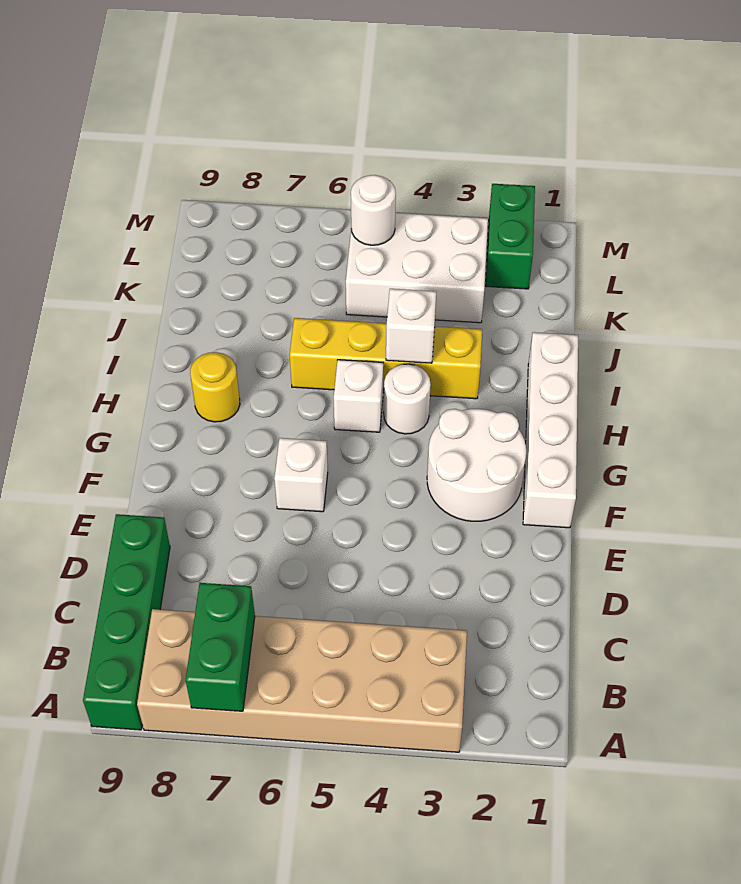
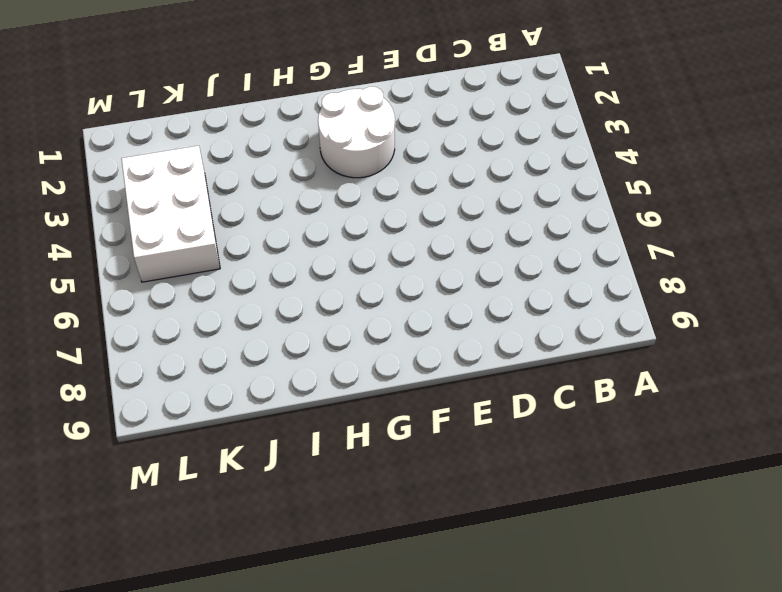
none -> tan 2x6 brick [137,609,467,752]
none -> green 1x4 brick [83,514,170,730]
none -> white 1x4 brick [523,332,578,528]

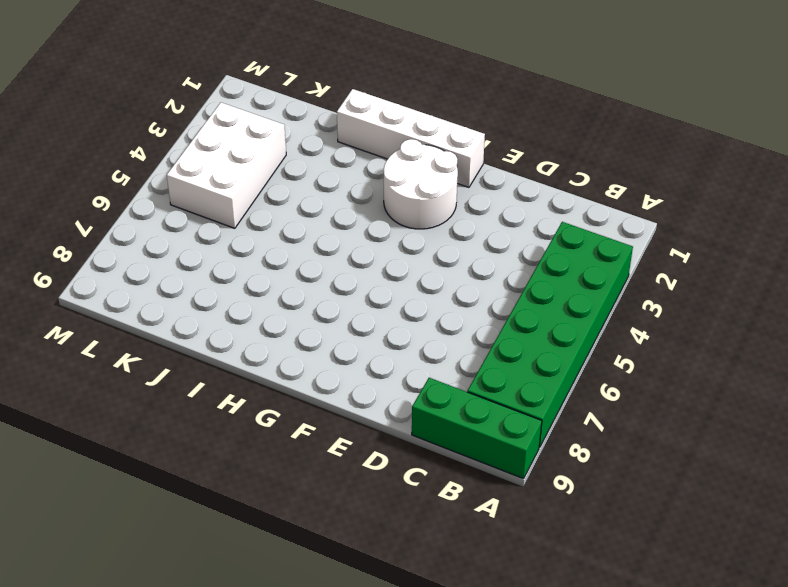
green 2x6 brick [467,222,633,447] -> tan 2x6 brick [137,609,467,752]
green 1x3 brick [412,378,542,479] -> green 1x4 brick [83,514,170,730]
none -> white 1x1 brick [274,438,328,512]
none -> white 1x1 round brick [384,364,431,434]
none -> white 1x1 brick [334,360,383,432]

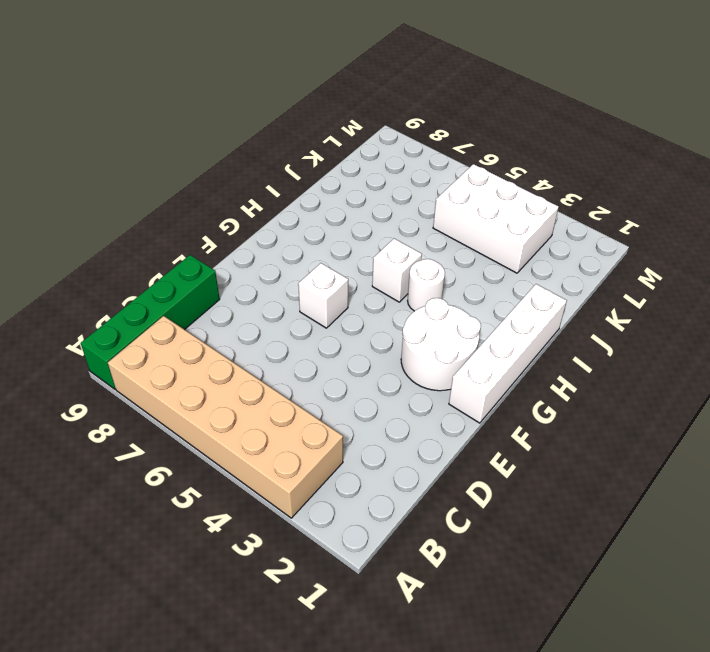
none -> yellow 1x1 round brick [190,352,240,422]
none -> yellow 1x4 brick [290,318,482,399]
none -> green 1x2 brick [486,184,535,289]

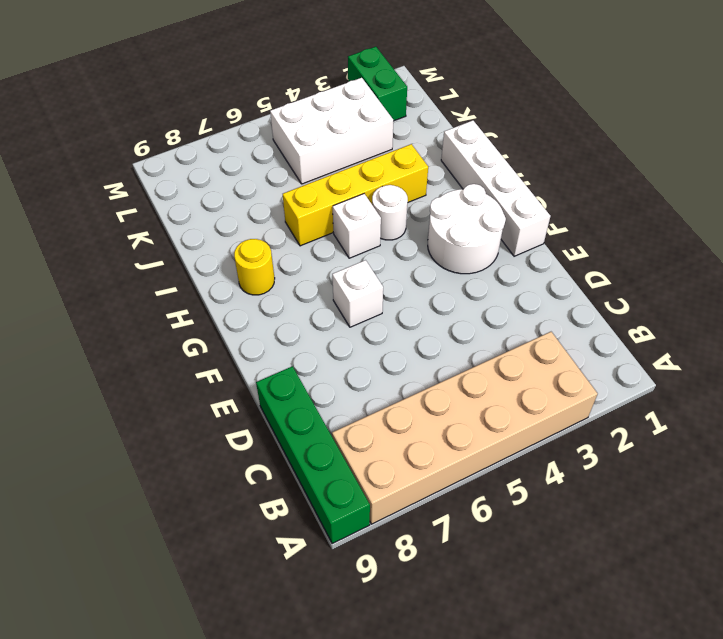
none -> green 1x2 brick [186,583,255,711]
none -> white 1x1 brick [386,289,436,363]
none -> white 1x1 round brick [351,175,396,245]

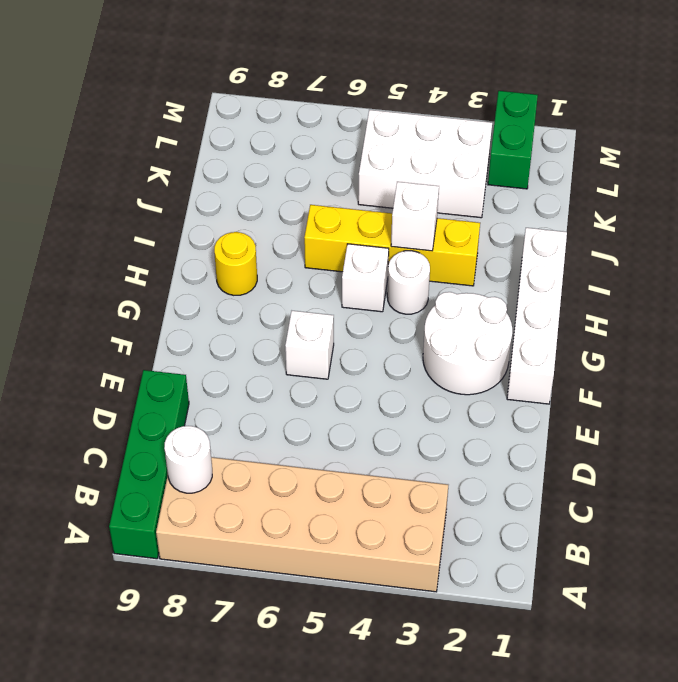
white 1x1 round brick [164,426,212,493] -> white 1x1 round brick moved to [351,175,396,245]
none -> green 1x2 brick [186,583,255,711]

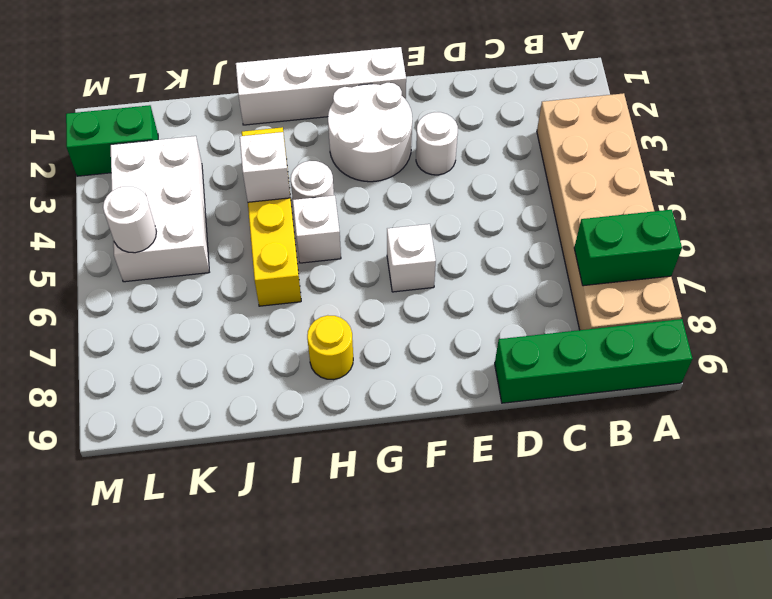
white 1x1 round brick [416,112,458,175] -> none

